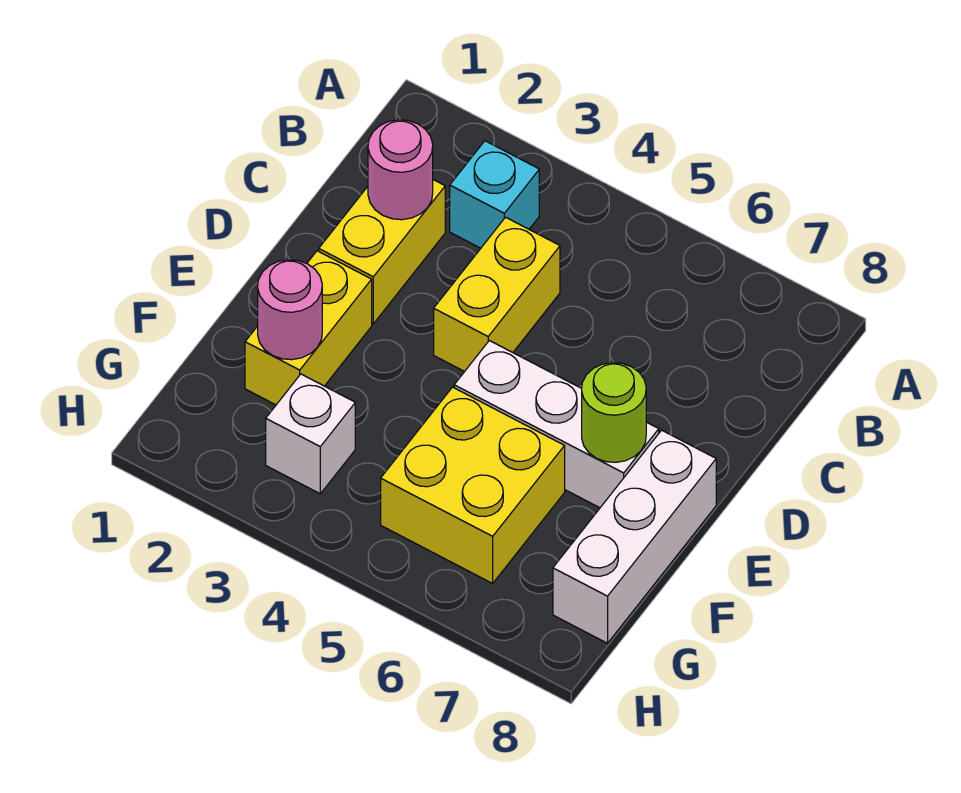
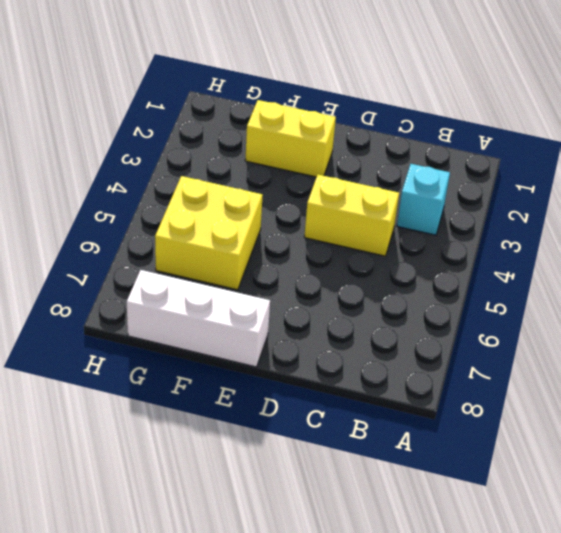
none -> yellow 1x2 brick [319,180,445,324]
none -> white 1x3 brick [454,341,659,508]

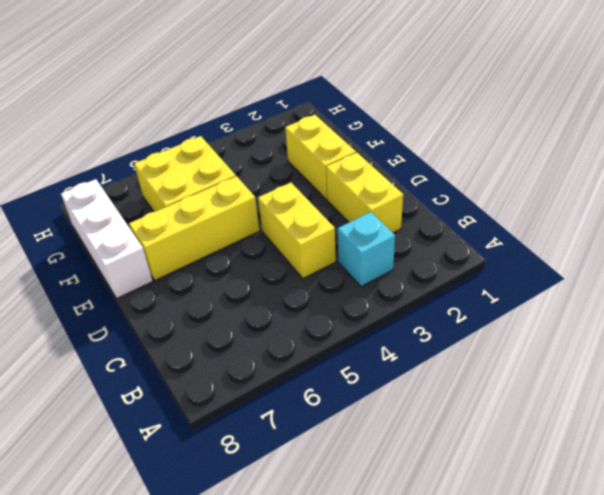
yellow 1x3 brick [129,176,260,280] -> white 1x3 brick [454,341,659,508]
none -> white 1x1 brick [266,374,355,494]
none -> pink 1x1 round brick [368,120,433,220]

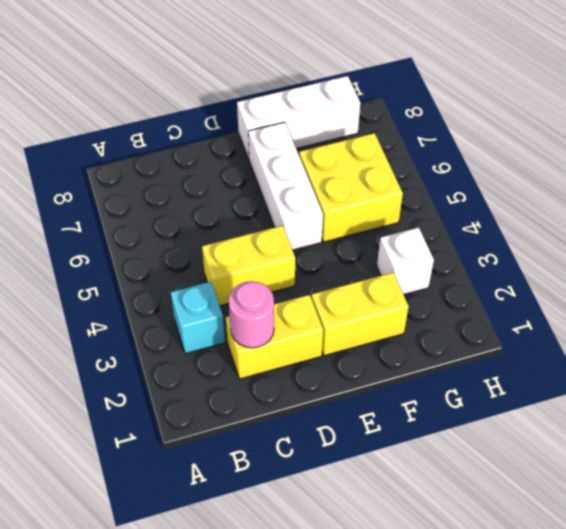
none -> lime 1x1 round brick [582,363,646,462]
none -> pink 1x1 round brick [258,260,322,360]

